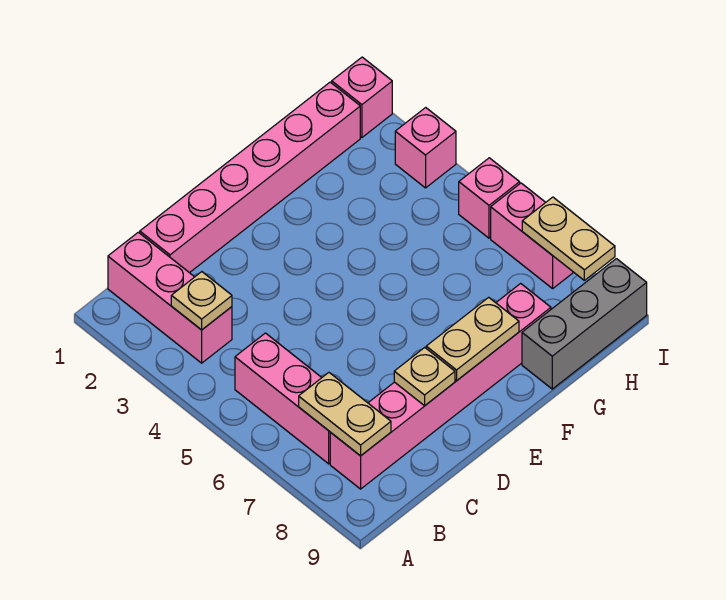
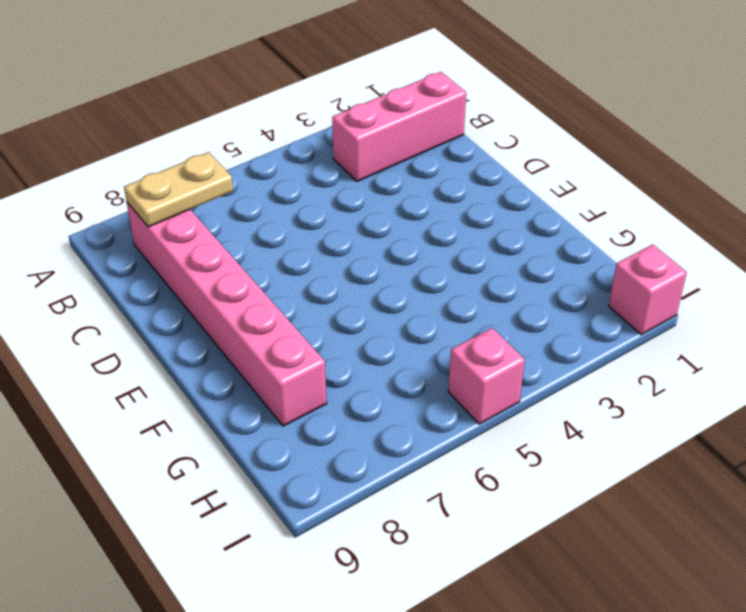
none -> pink 1x3 brick [235,333,331,464]
none -> pink 1x6 brick [140,82,360,273]
none -> grey 1x3 brick [522,259,647,389]

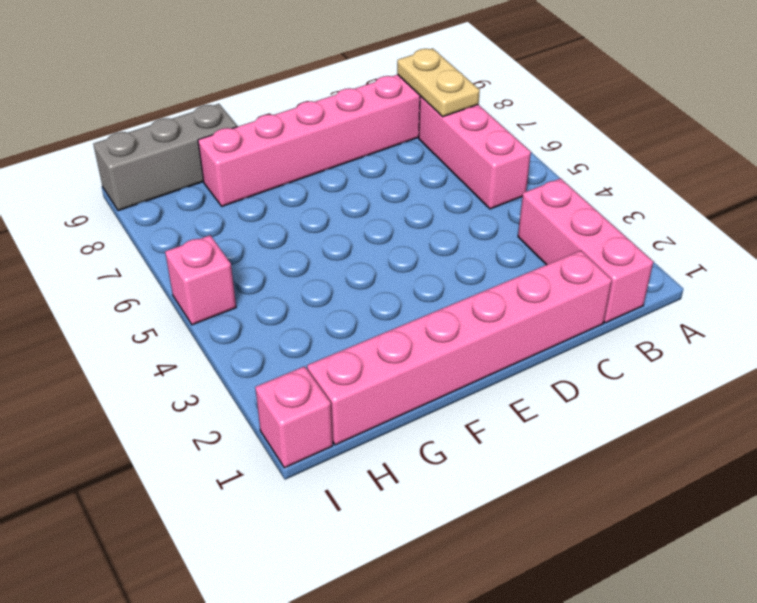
none -> pink 1x1 brick [395,108,456,188]
none -> pink 1x2 brick [491,183,574,289]
none -> tan 1x1 plate [171,272,232,330]

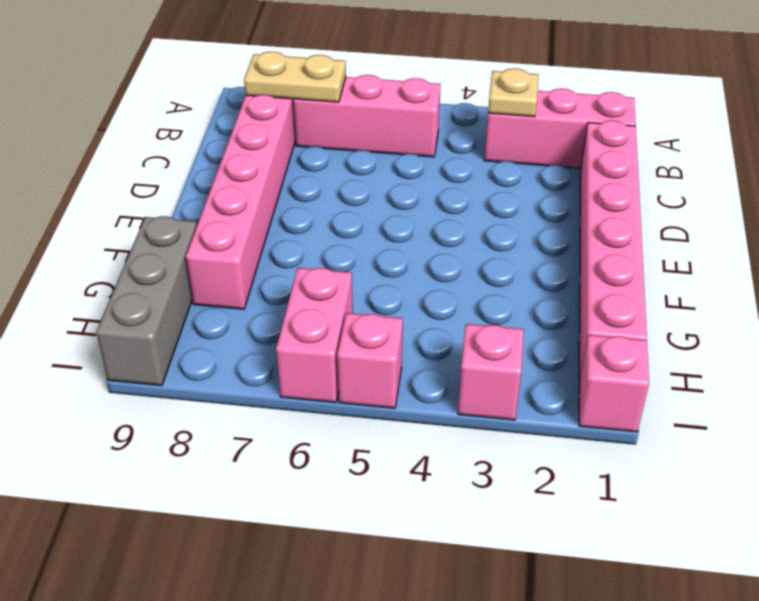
pink 1x2 brick [276,268,353,403] -> pink 1x2 brick turned to [491,183,574,289]
none -> tan 1x1 plate [394,347,455,406]
none -> tan 1x2 plate [426,297,519,381]
none -> tan 1x2 plate [522,197,615,280]

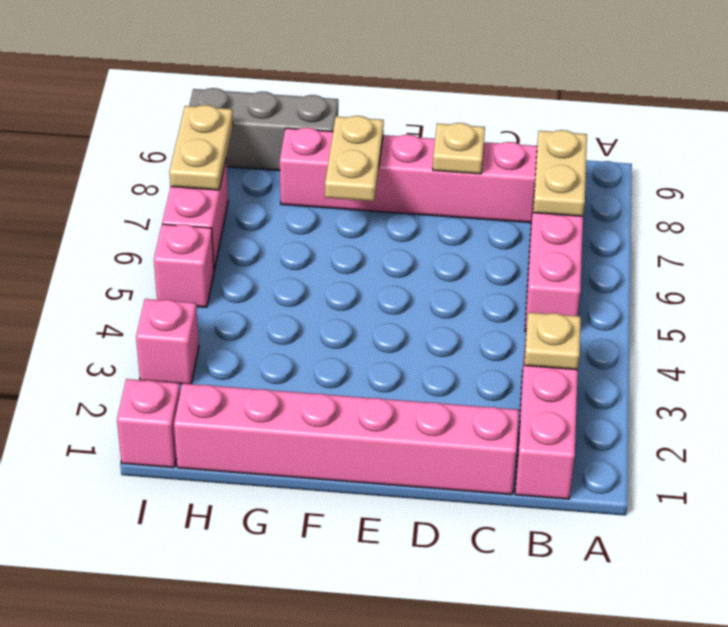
tan 1x2 plate [325,116,384,201] -> tan 1x2 plate turned to [426,297,519,381]

